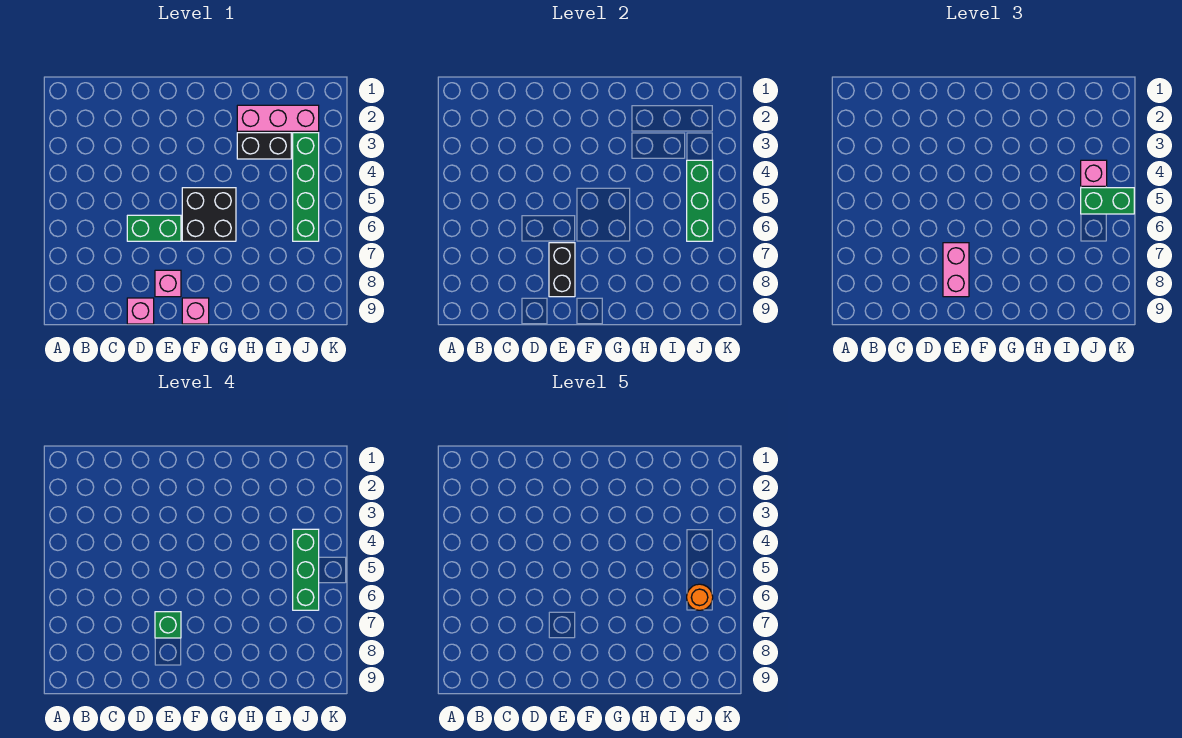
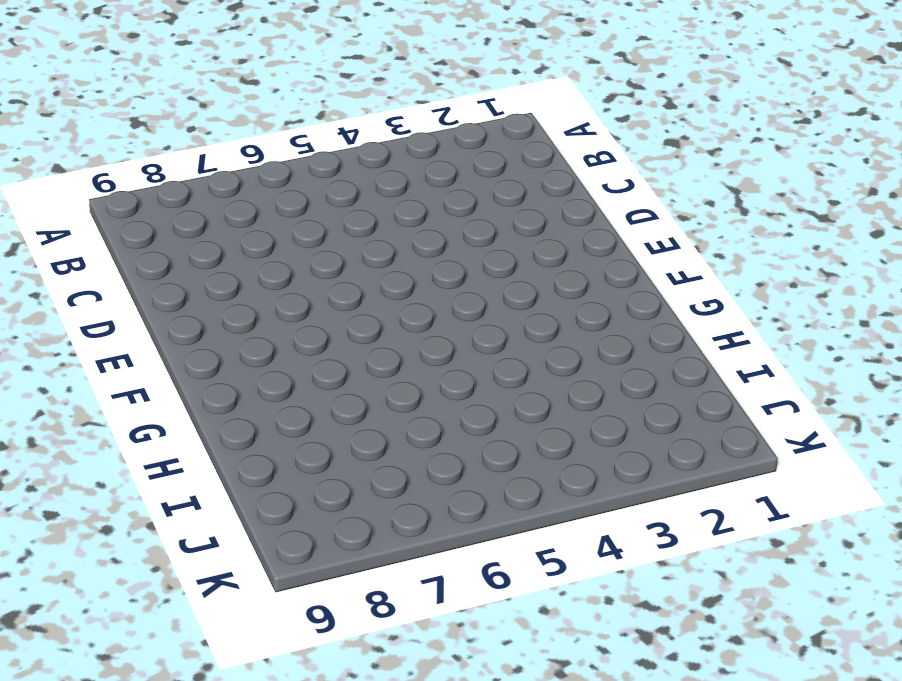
none -> green 1x2 brick [127,215,181,241]
none -> pink 1x1 brick [127,298,154,324]
none -> pink 1x1 brick [155,270,181,297]

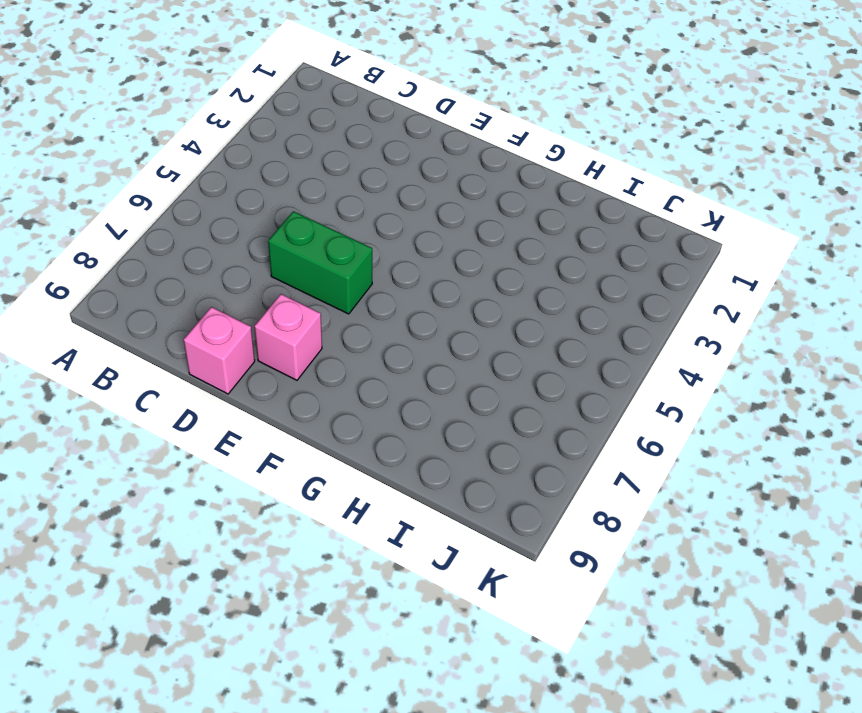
none -> black 2x2 brick [182,188,236,241]
none -> pink 1x1 brick [182,298,209,324]
none -> pink 1x3 brick [237,105,319,131]

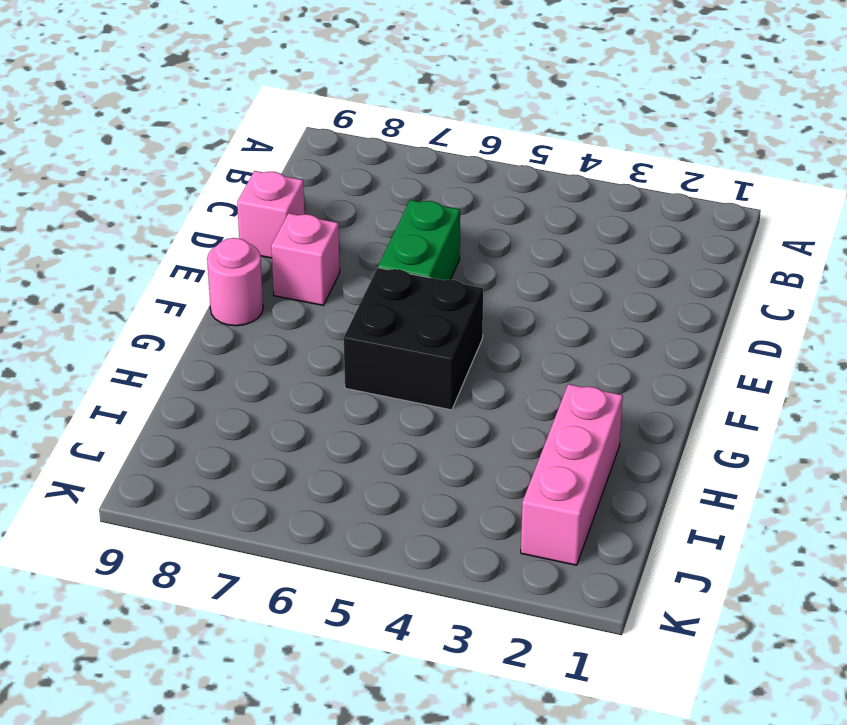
pink 1x1 round brick [207,238,263,326] -> pink 1x1 brick [182,298,209,324]
none -> black 1x2 brick [237,133,291,159]
none -> green 1x4 brick [293,133,319,241]
none -> black 1x2 brick [549,243,575,297]

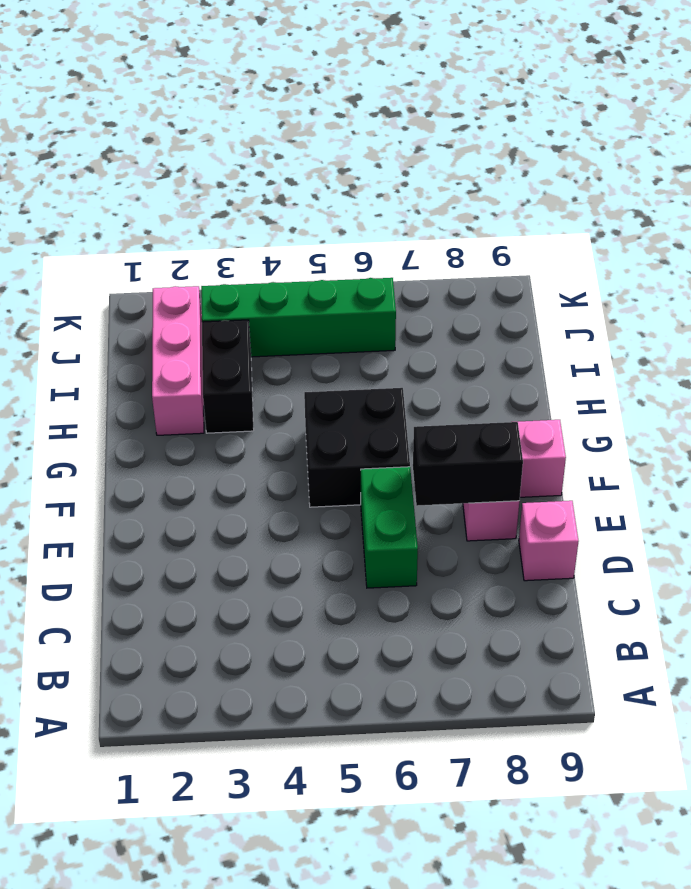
none -> green 1x3 brick [687,160,713,241]
none -> pink 1x2 brick [943,243,969,297]
none -> pink 1x1 brick [1081,160,1107,186]

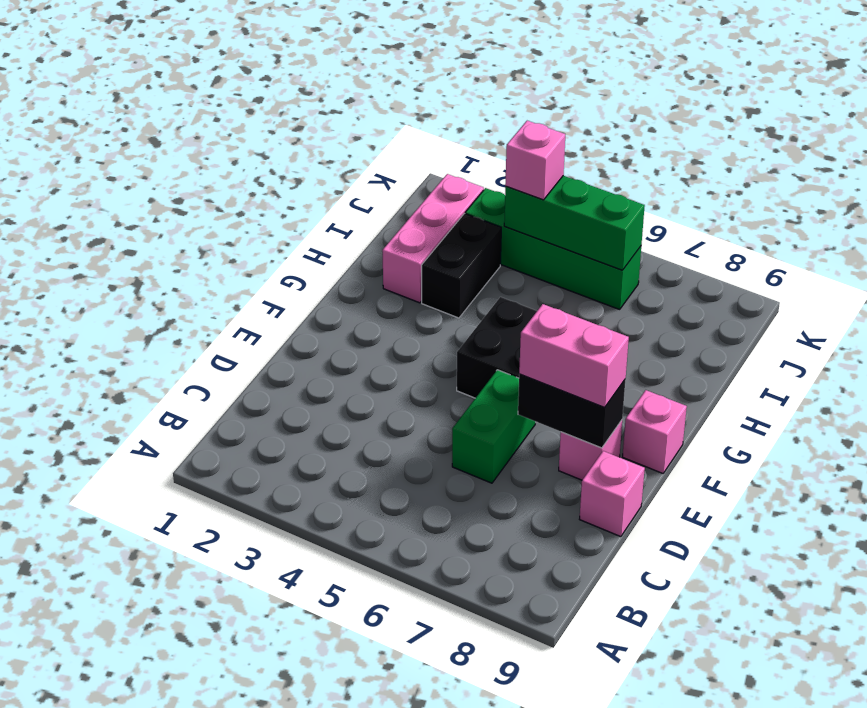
none -> green 1x2 brick [1081,188,1134,214]
none -> green 1x1 brick [155,612,181,638]
none -> green 1x3 brick [293,529,319,610]

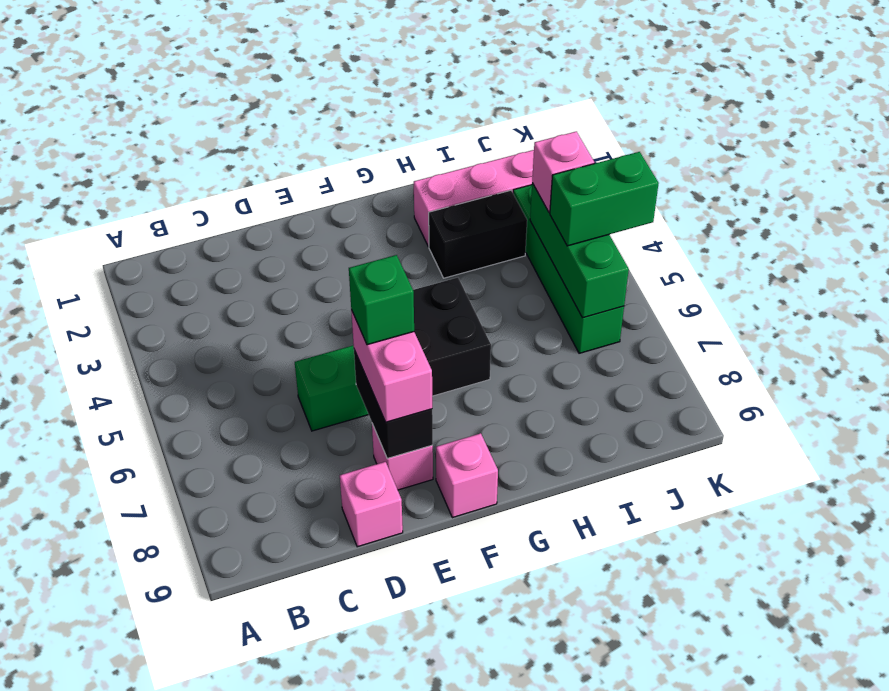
none -> green 1x3 brick [293,529,319,610]
none -> orange 1x1 round brick [687,584,713,610]

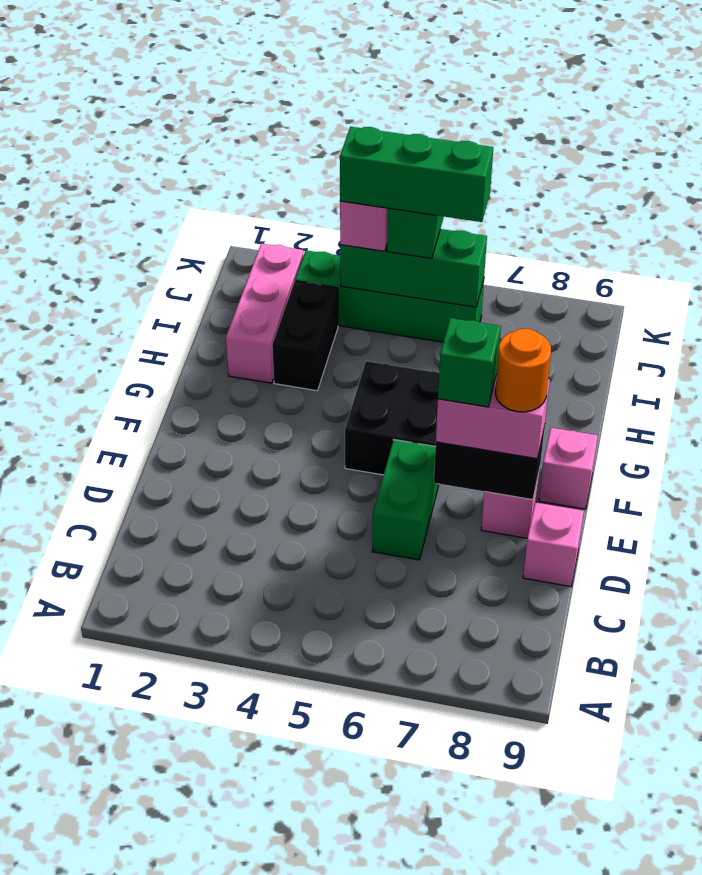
orange 1x1 round brick [495,329,551,412] -> orange 1x1 round brick moved to [687,584,713,610]

